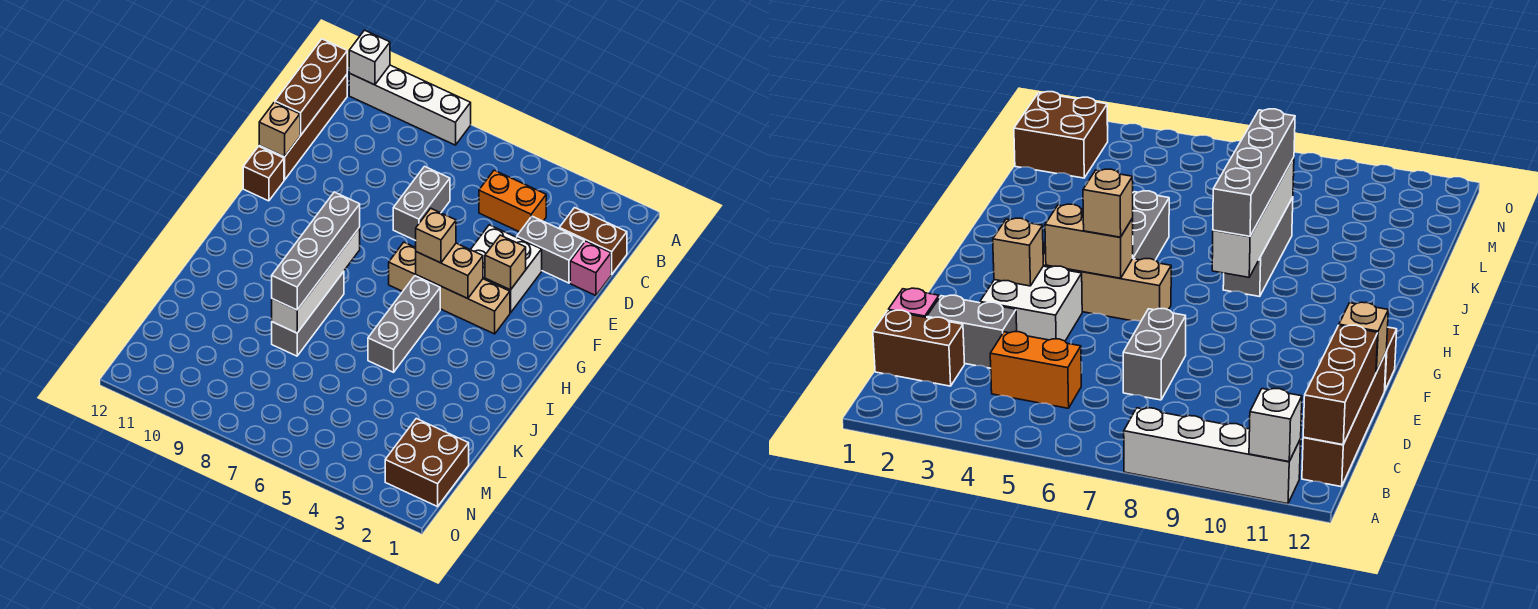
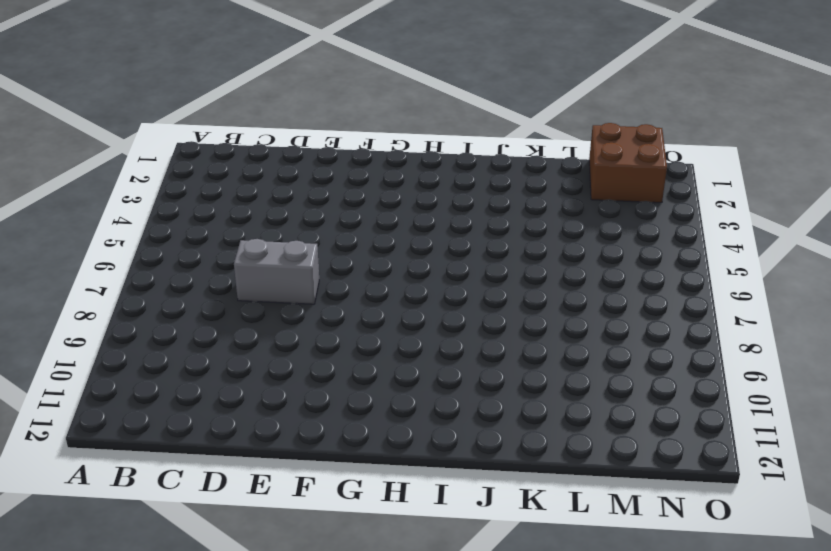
none -> white 1x4 brick [349,65,471,145]
none -> brown 1x4 brick [259,75,347,180]
none -> brown 1x2 brick [559,208,627,274]

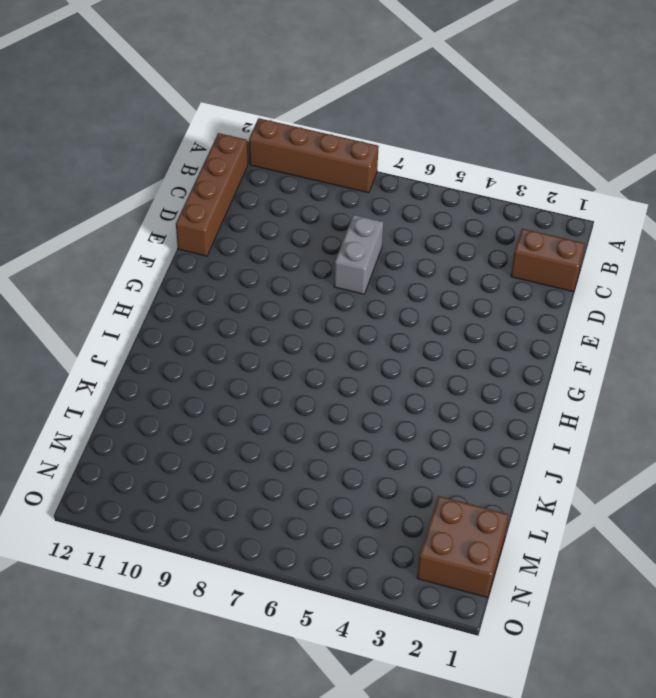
brown 1x4 brick [249,118,379,193] -> white 1x4 brick [349,65,471,145]
none -> orange 1x2 brick [479,170,546,232]
none -> pink 1x1 brick [570,241,611,296]
none -> grey 1x2 brick [517,216,584,283]

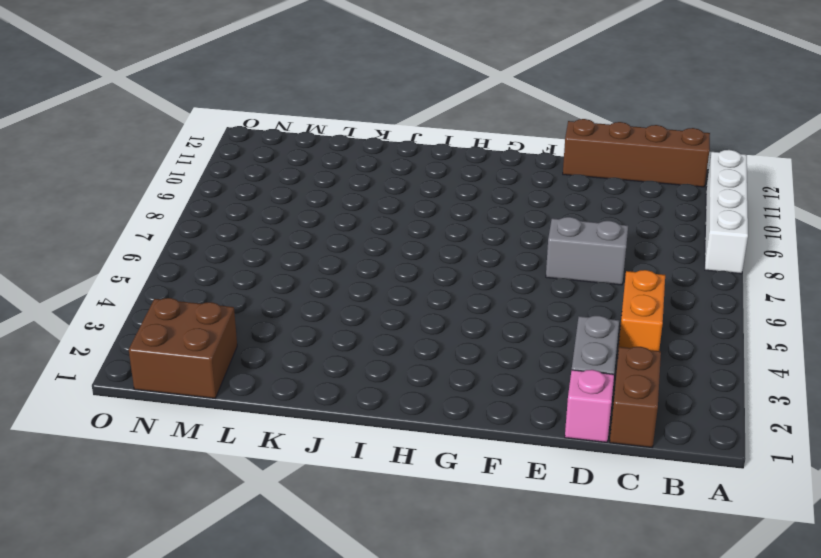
none -> white 2x2 brick [471,225,542,313]
none -> brown 1x1 brick [243,146,284,201]
none -> tan 1x4 brick [389,242,510,334]

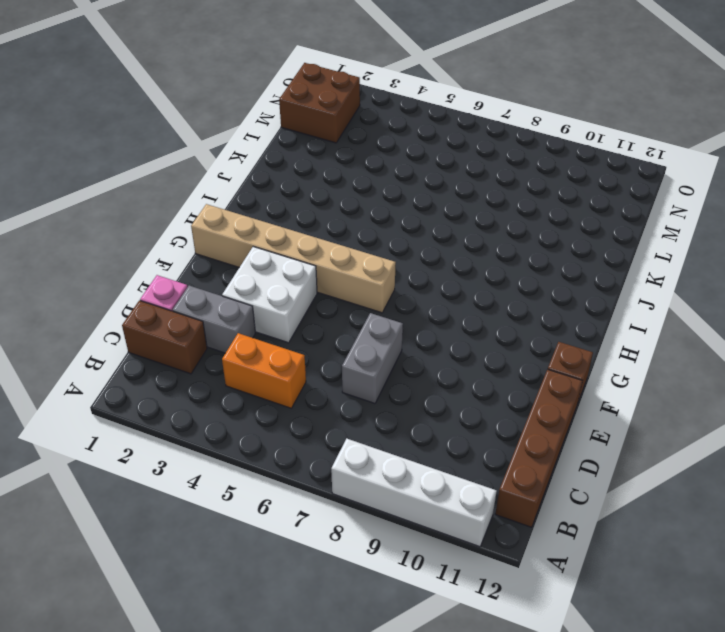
tan 1x6 brick [191,204,396,313] -> tan 1x4 brick [389,242,510,334]
none -> grey 1x3 brick [368,276,440,372]
none -> grey 1x3 brick [272,272,344,356]
none -> white 1x1 brick [349,30,390,85]

